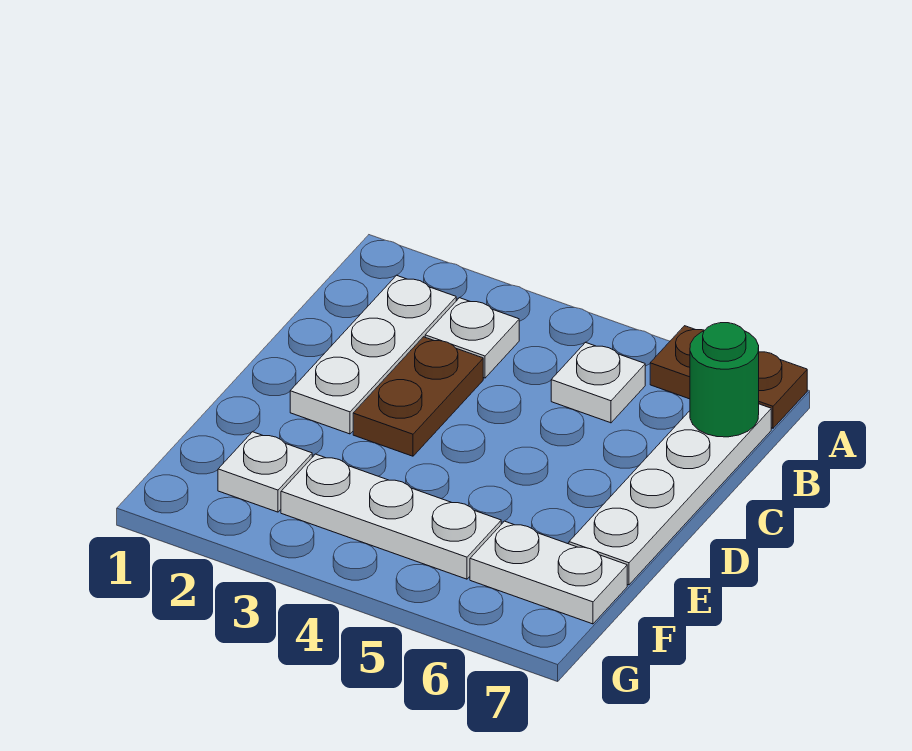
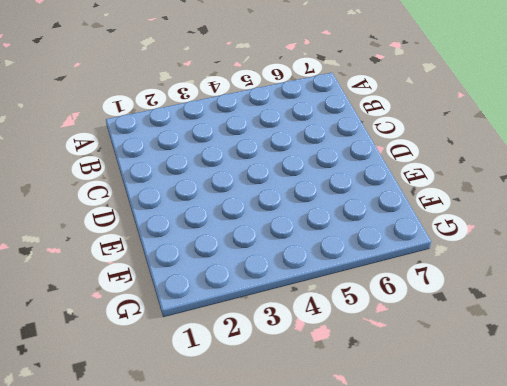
none -> brown 1x2 plate [650,326,807,428]
none -> white 1x3 plate [290,275,456,434]

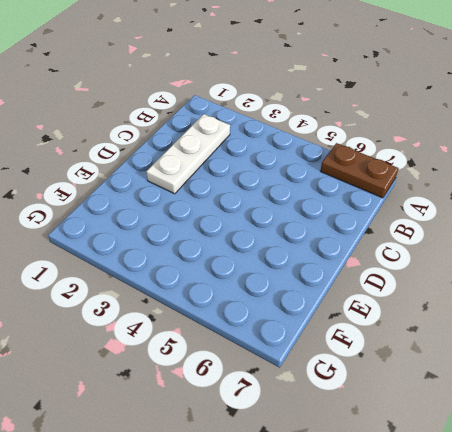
none -> white 1x1 plate [425,298,519,378]
none -> white 1x1 plate [551,342,645,423]

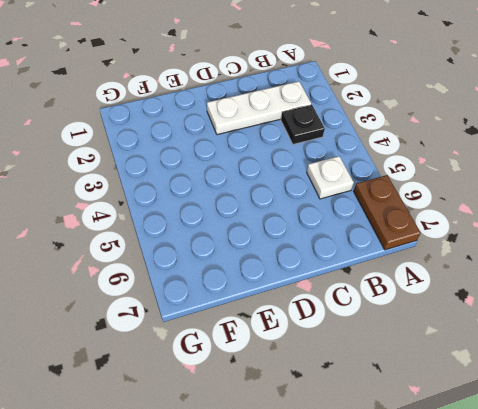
black 1x1 plate [281,105,325,144] -> white 1x1 plate [425,298,519,378]
none -> white 1x4 plate [569,404,771,585]
none -> brown 1x2 plate [353,337,483,456]

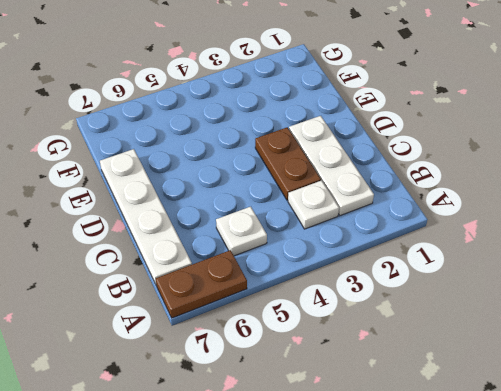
none -> white 1x1 plate [218,432,312,512]
none -> white 1x3 plate [281,454,501,579]

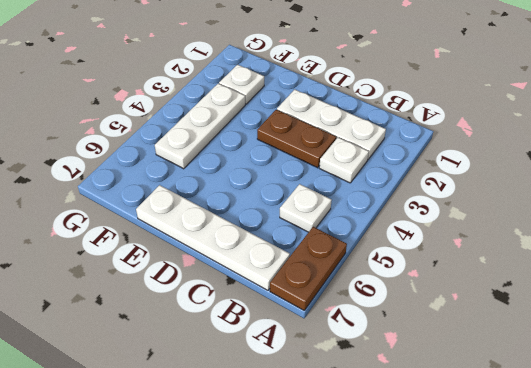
none -> white 1x2 plate [470,521,627,624]
none -> green 1x1 round brick [690,323,759,437]

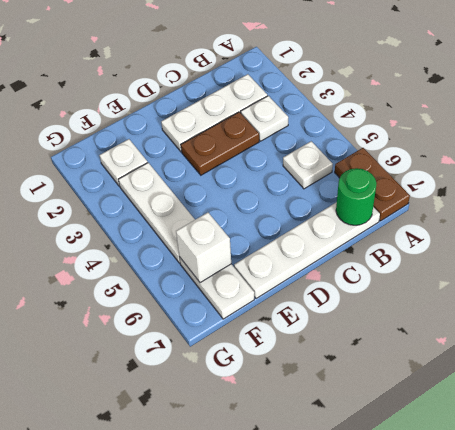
white 1x1 brick [176,213,231,283] -> none

